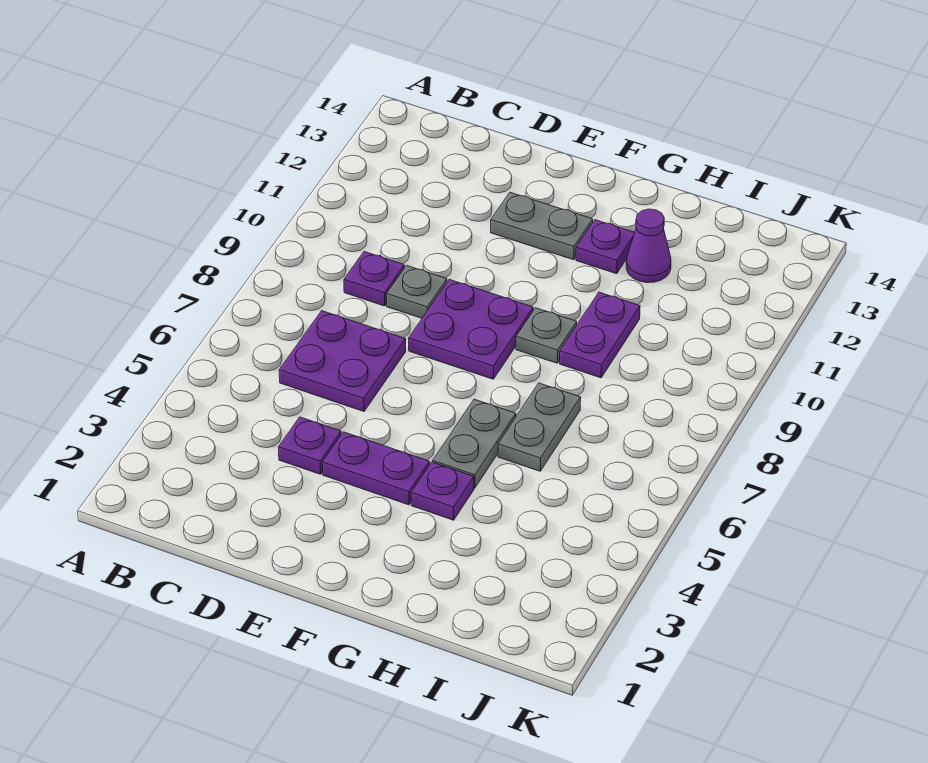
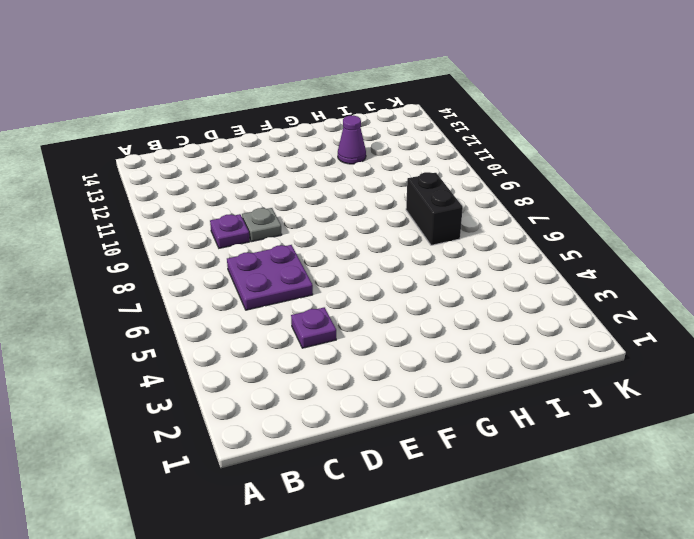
black 1x2 brick [406,172,463,245] -> none
none -> purple 1x2 plate [322,432,430,505]
none -> purple 2x2 plate [409,279,533,379]
none -> grey 1x2 plate [491,192,593,260]

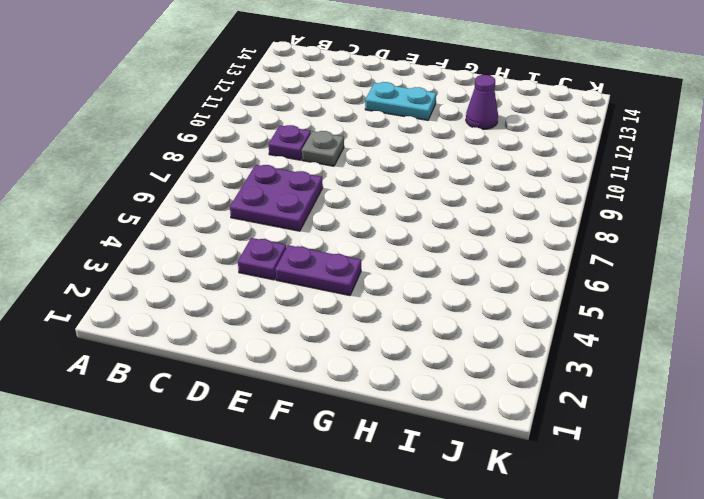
cyan 1x2 plate [365,82,436,120] -> grey 1x2 plate [491,192,593,260]
none -> purple 2x2 plate [409,279,533,379]
none -> purple 1x1 plate [411,462,474,520]
none -> grey 1x2 plate [433,399,516,488]

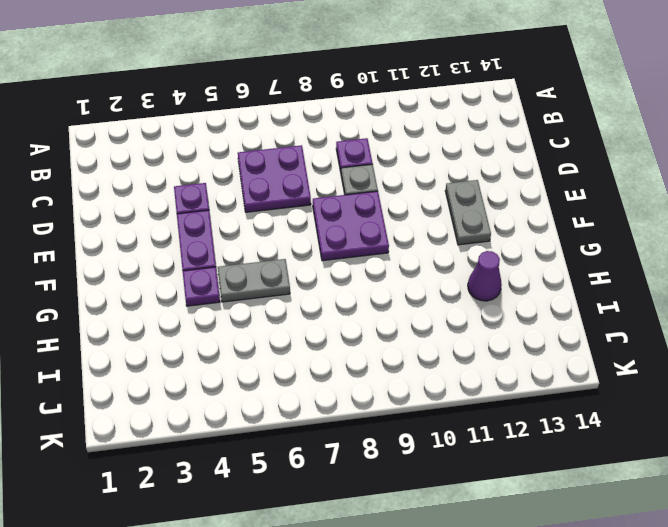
none -> grey 1x1 plate [516,308,577,363]
none -> purple 1x1 plate [576,220,635,274]
none -> grey 1x2 plate [498,383,581,471]

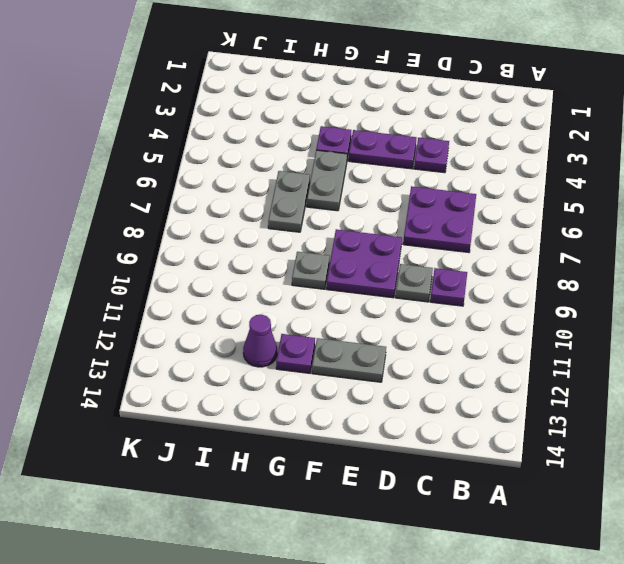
none -> purple 1x2 plate [560,292,640,378]

